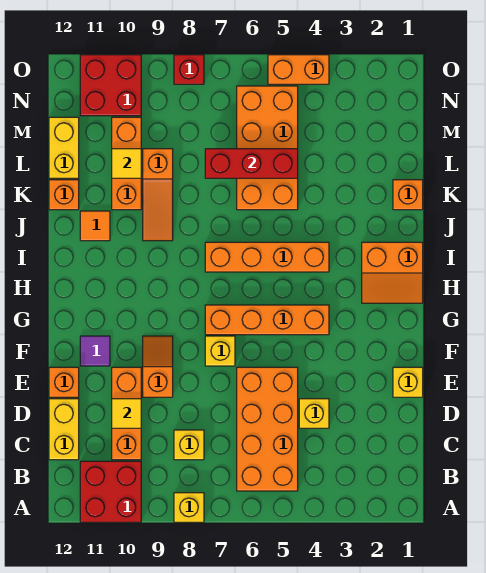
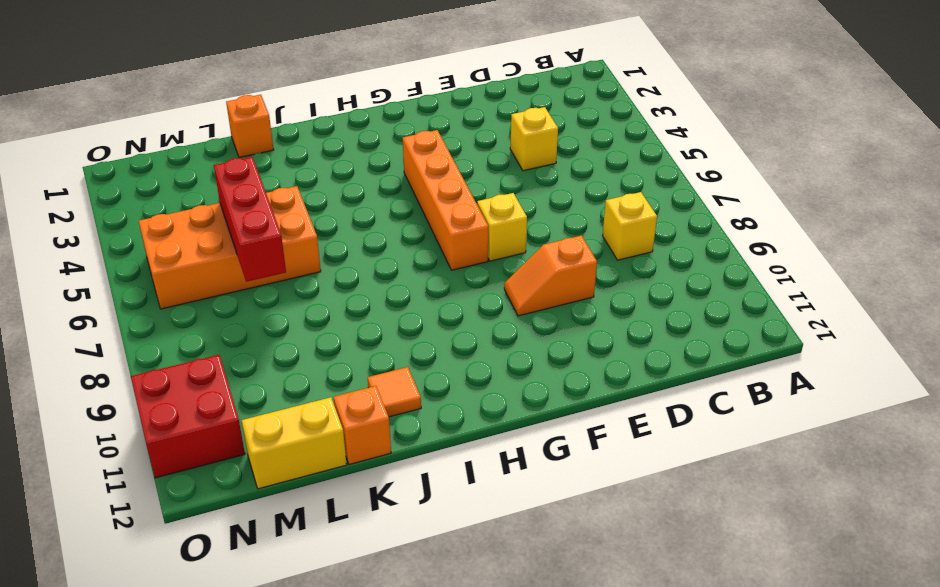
none -> yellow 1x1 brick [174,493,204,522]
none -> red 2x2 brick [80,461,141,522]
none -> orange 2x4 brick [237,367,298,491]

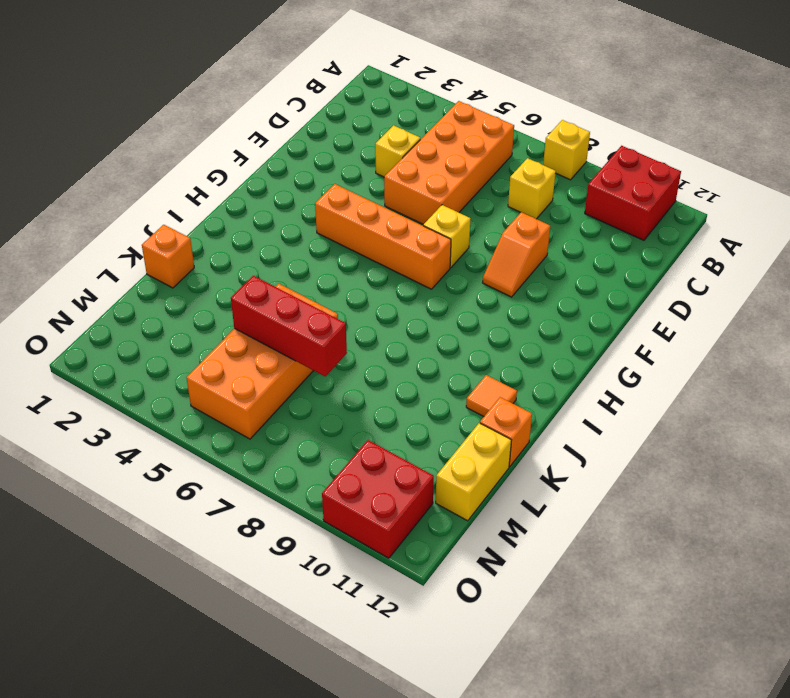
none -> orange 1x3 brick [112,367,141,460]
none -> yellow 1x2 brick [49,399,79,460]
none -> yellow 1x1 brick [393,367,423,397]

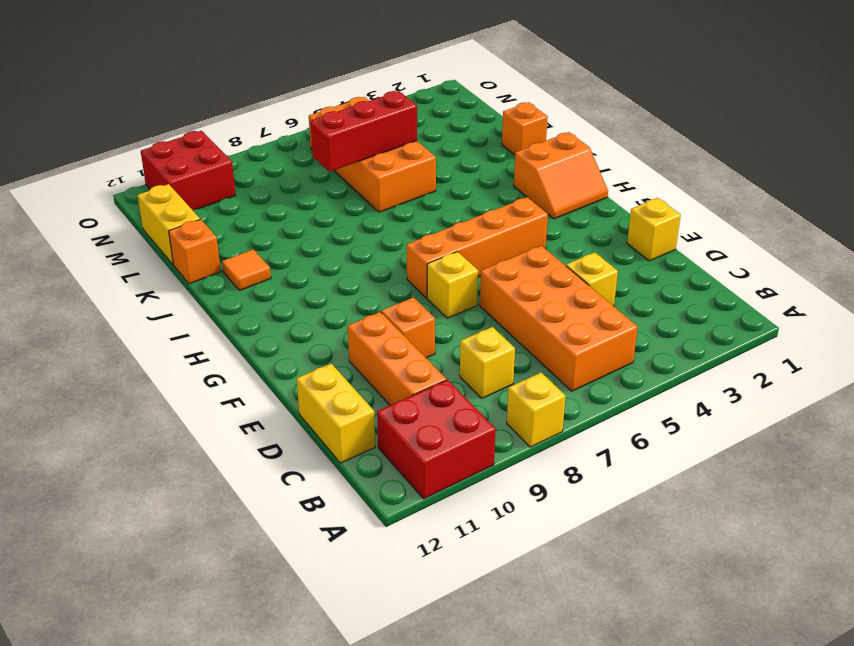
none -> orange 1x1 brick [49,367,79,397]
none -> purple 1x1 tile [80,336,110,366]
none -> orange 1x4 brick [205,242,329,272]

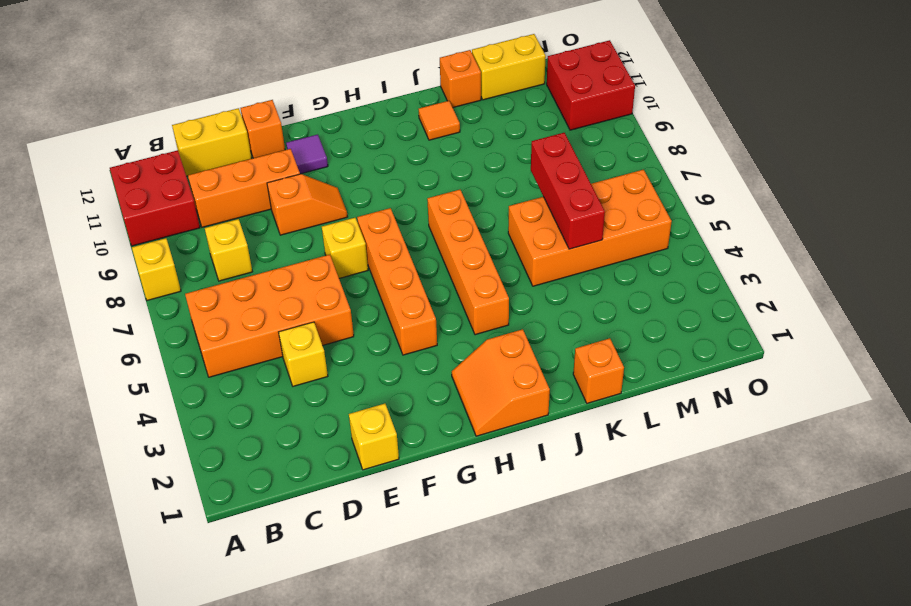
none -> orange 1x3 slope [143,149,173,241]
none -> orange 1x3 brick [112,117,141,210]
none -> orange 1x2 brick [268,55,329,84]

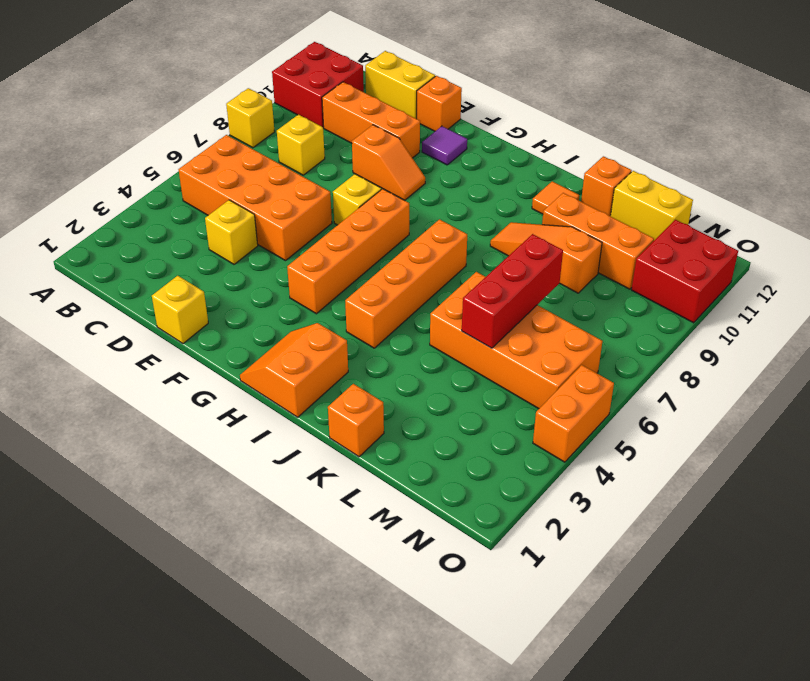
none -> red 1x1 brick [174,55,204,84]
none -> yellow 1x1 tile [112,399,141,428]
none -> yellow 1x1 tile [112,149,141,178]

